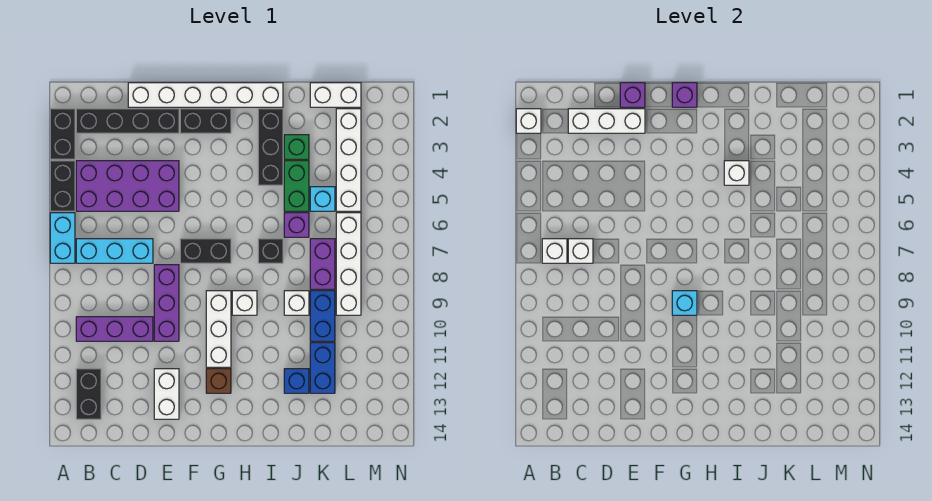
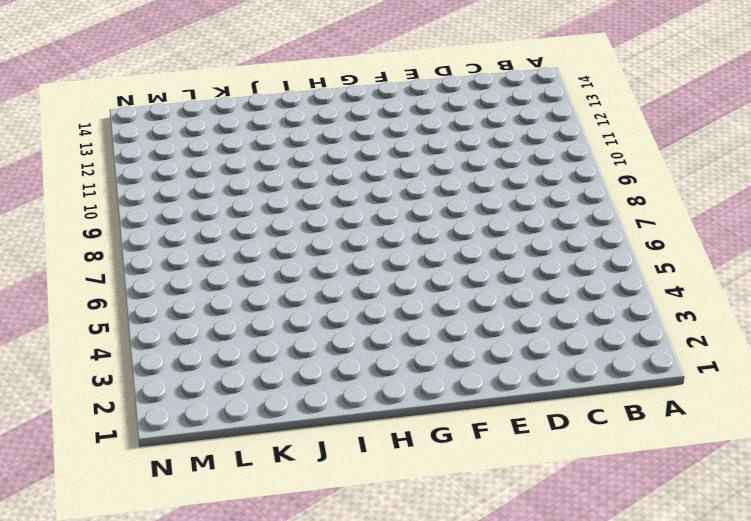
none -> black 1x2 brick [50,109,75,159]
none -> black 1x2 brick [50,161,75,211]
none -> cyan 1x2 brick [50,213,75,263]
none -> black 1x4 brick [76,109,179,133]

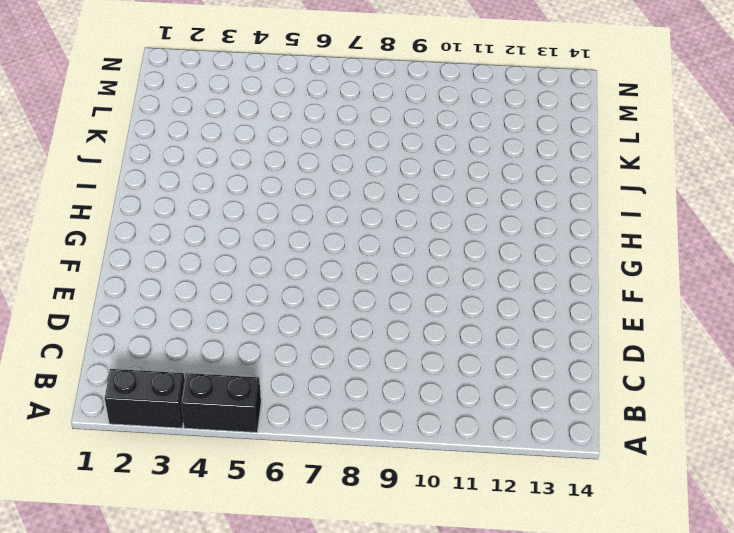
none -> cyan 1x2 brick [50,213,75,263]
none -> black 1x4 brick [76,109,179,133]
none -> purple 2x4 brick [76,161,179,211]
none -> cyan 1x3 brick [76,239,153,263]

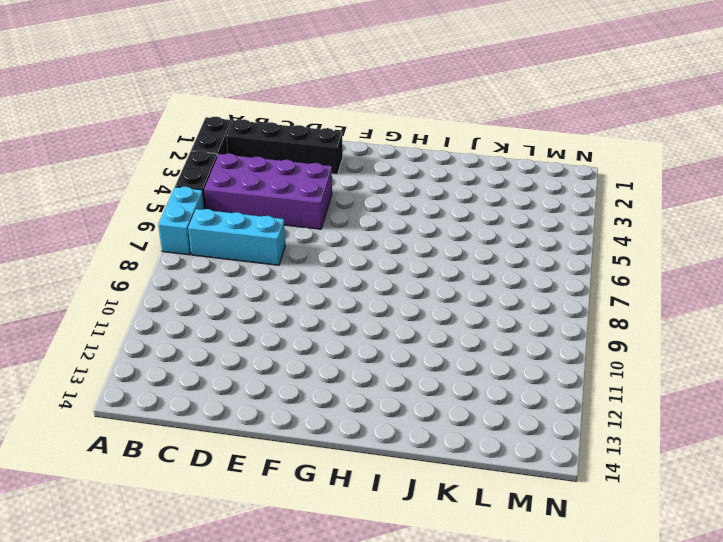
none -> purple 1x3 brick [76,317,153,341]
none -> black 1x2 brick [76,369,101,419]
none -> white 1x6 brick [128,83,283,107]
none -> purple 1x3 brick [154,265,179,341]

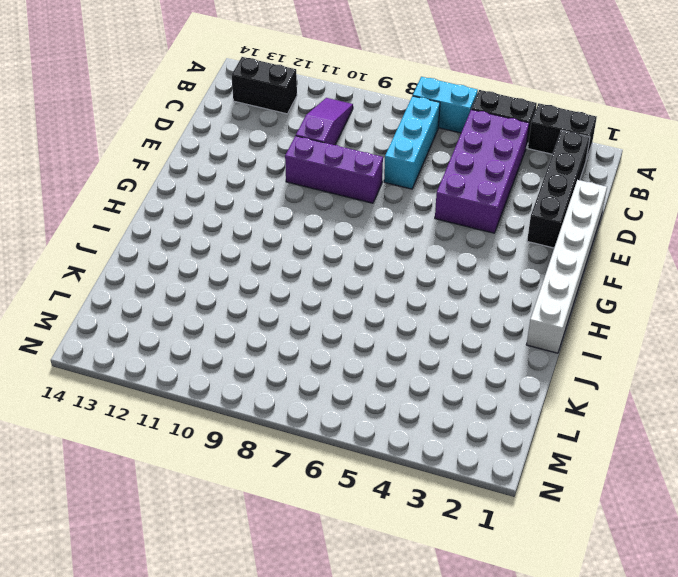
purple 1x3 slope [296,98,353,145] -> purple 1x3 brick [76,317,153,341]
none -> white 1x2 brick [154,369,179,419]
none -> black 1x2 brick [180,109,231,133]
none -> black 1x2 brick [180,239,231,263]
none -> white 1x3 brick [206,291,231,367]

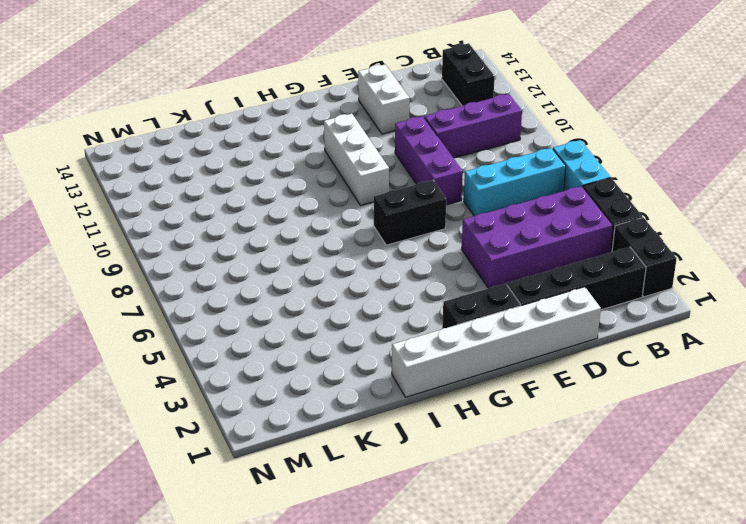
none -> brown 1x1 brick [206,369,231,393]
none -> white 1x1 brick [232,291,257,315]
none -> black 1x3 brick [258,109,283,185]
none -> black 1x1 brick [258,239,283,263]

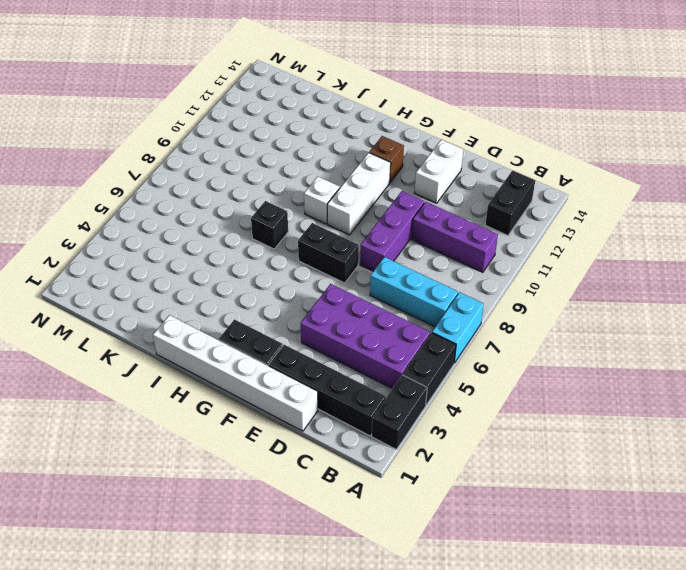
none -> black 1x3 brick [258,109,283,185]
none -> green 1x1 brick [284,135,309,159]
none -> green 1x2 brick [284,161,309,211]
none -> purple 1x1 brick [284,213,309,237]

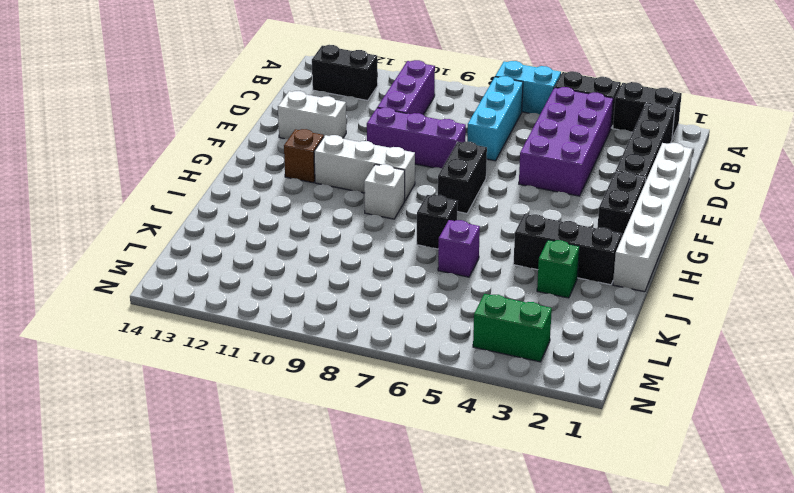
green 1x2 brick [473,294,552,362] -> green 1x2 brick moved to [284,161,309,211]
none -> white 1x1 brick [284,291,309,315]
none -> blue 1x1 brick [284,369,309,393]
none -> white 1x2 brick [310,83,361,107]
none -> cyan 1x1 brick [310,187,335,211]

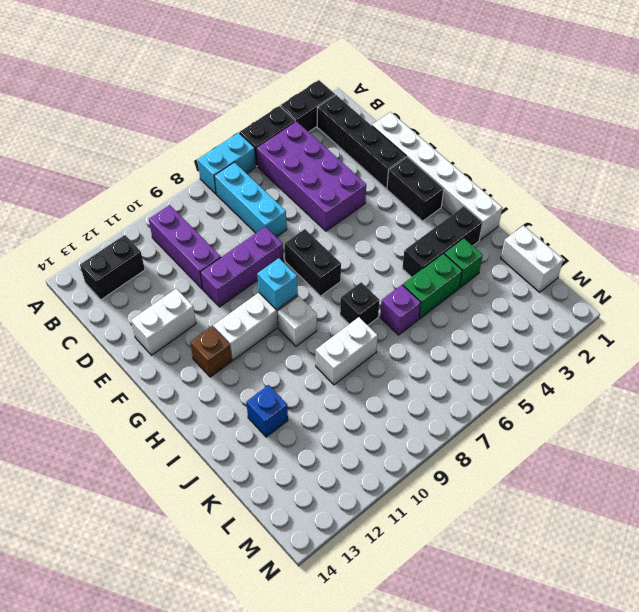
white 1x2 brick [316,317,378,385] -> white 1x1 brick [284,291,309,315]
none -> cyan 1x1 brick [310,187,335,211]
none -> purple 1x2 brick [310,239,335,289]
none -> blue 1x2 brick [310,291,335,341]
none -> blue 1x2 brick [310,343,335,393]

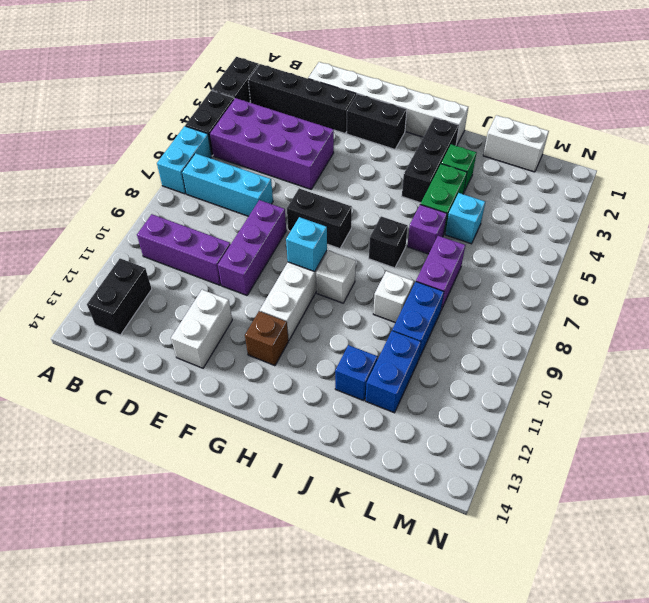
none -> white 1x4 brick [336,109,361,211]
none -> white 1x4 brick [336,213,361,315]
none -> white 1x1 brick [516,109,541,133]
none -> white 1x1 brick [542,239,567,263]

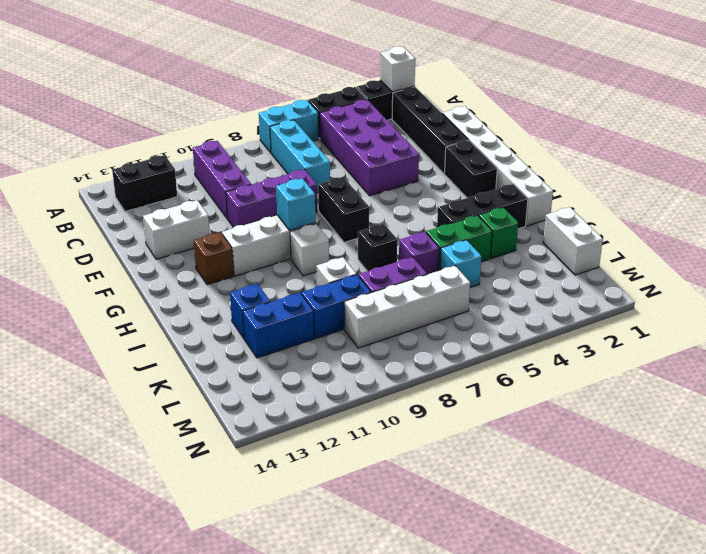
none -> white 1x4 brick [336,109,361,211]
none -> white 1x1 brick [542,239,567,263]
none -> white 1x3 brick [568,109,645,133]
none -> white 1x1 brick [568,239,593,263]

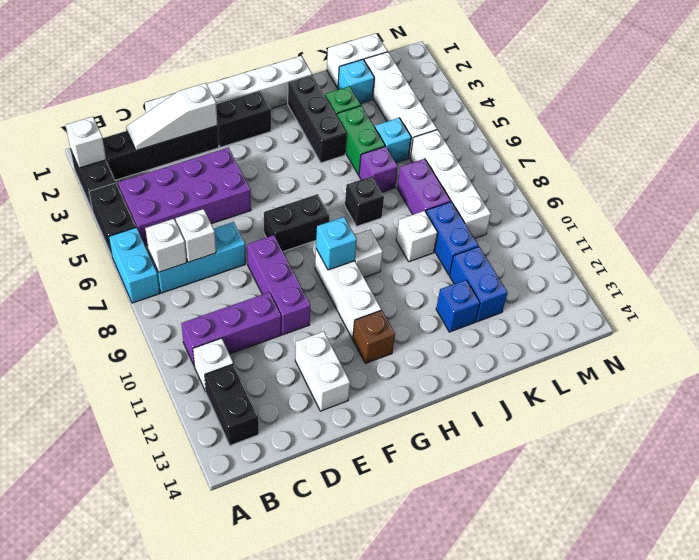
white 1x1 brick [193,338,233,392] -> white 1x1 brick moved to [724,161,749,185]
white 1x3 slope [126,83,217,151] -> white 1x3 brick [568,109,645,133]
cyan 1x1 brick [338,59,374,104] -> none
none -> purple 1x1 brick [620,83,645,107]
none -> purple 1x1 brick [672,83,697,107]

